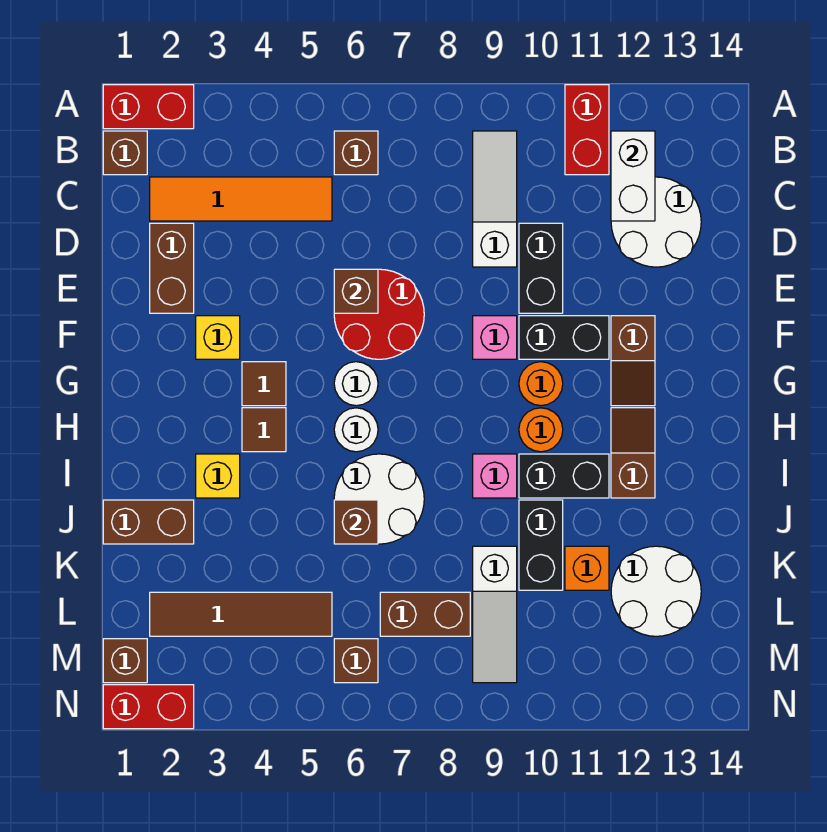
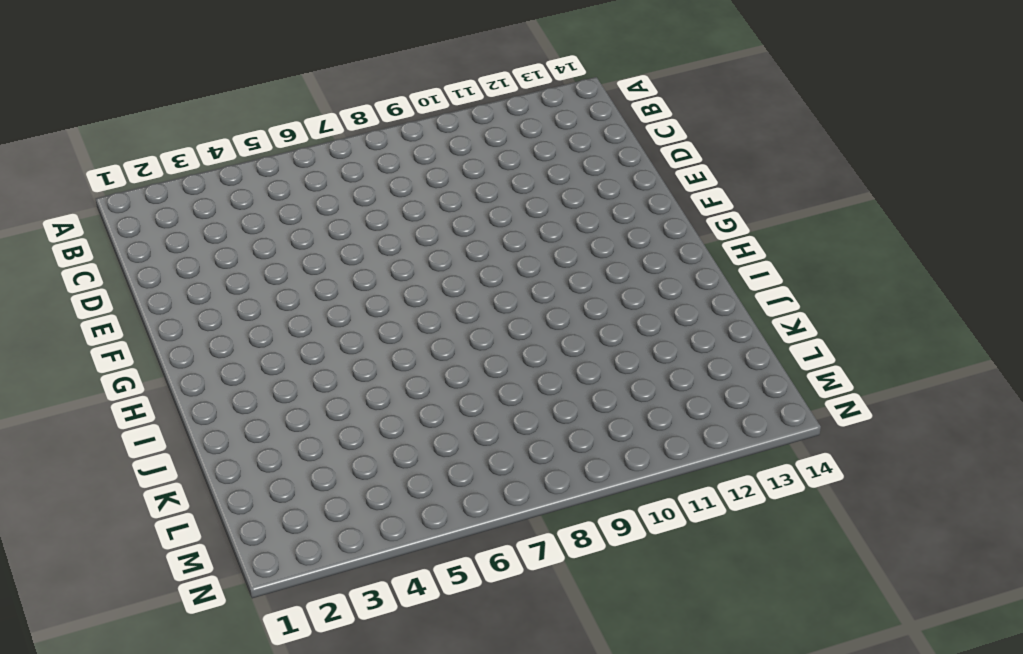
none -> red 1x2 brick [103,85,194,129]
none -> red 1x2 brick [565,85,609,175]
none -> brown 1x1 brick [103,131,147,175]
none -> brown 1x1 brick [334,131,378,175]

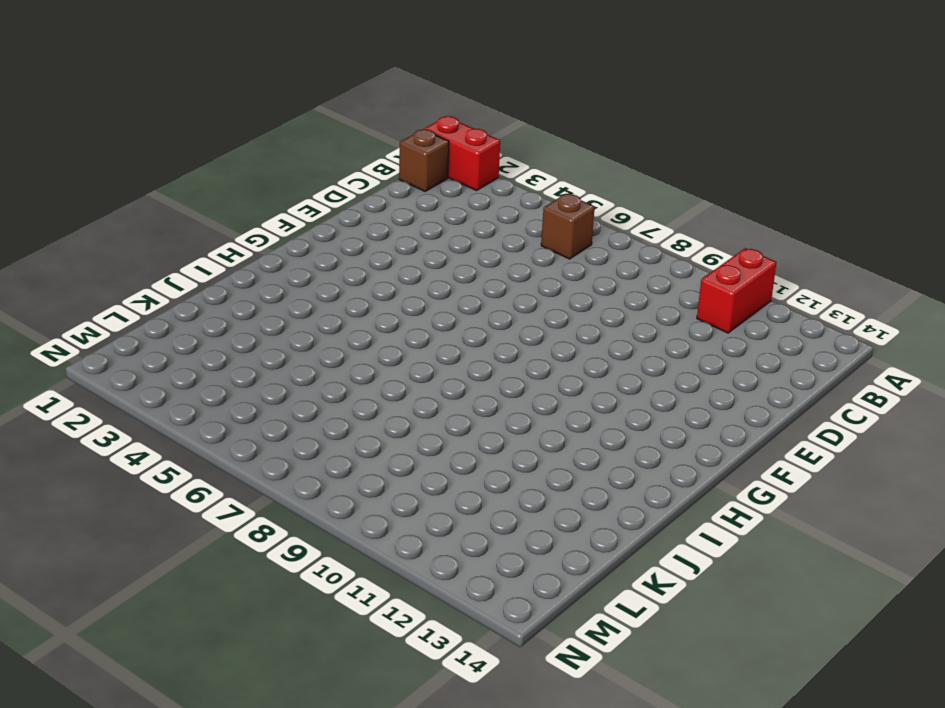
none -> white 1x3 slope [473,131,517,267]
none -> orange 1x4 tile [150,177,332,221]
none -> white 2x2 round brick [611,177,701,267]
none -> brown 1x2 brick [150,223,194,313]

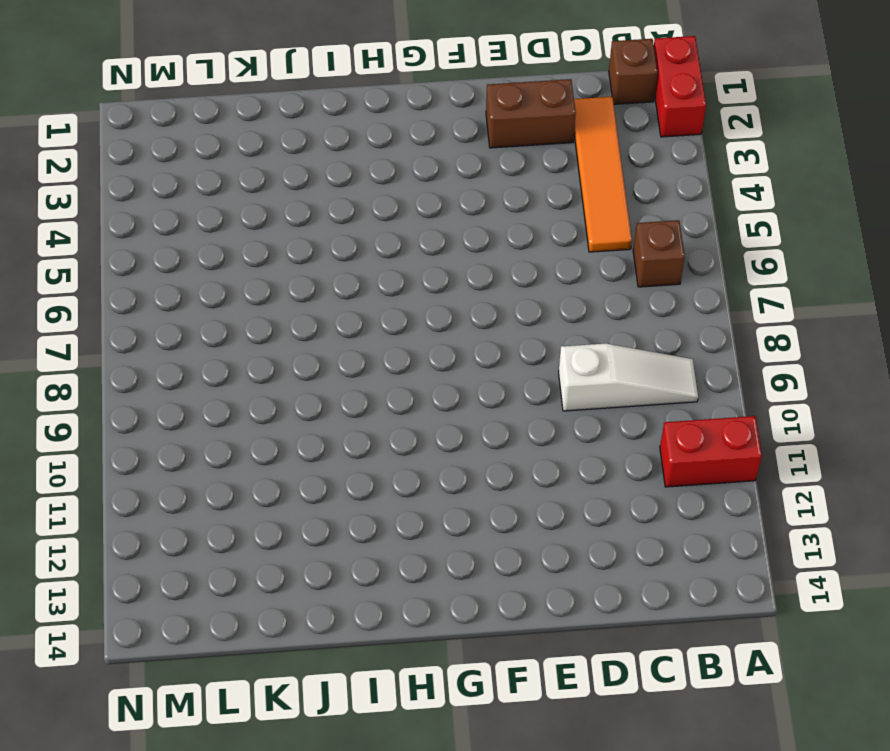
none -> white 2x2 round brick [611,177,701,267]
none -> black 1x2 brick [519,223,563,313]
none -> red 2x2 round brick [334,269,424,359]
none -> yellow 1x1 brick [196,316,240,359]

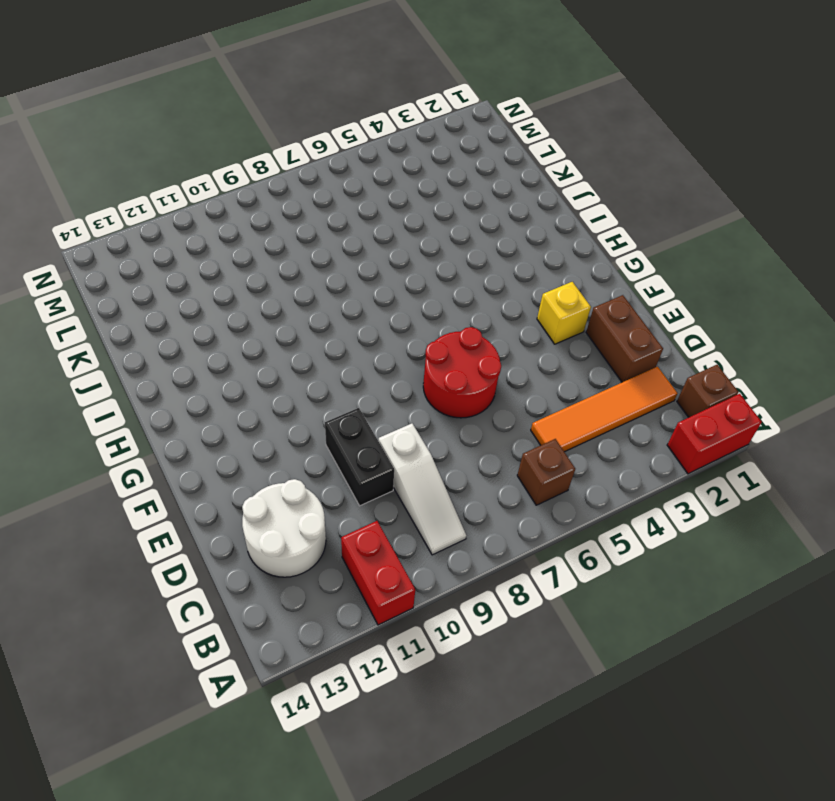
none -> pink 1x1 brick [473,316,517,359]
none -> black 1x2 brick [519,316,609,359]
none -> brown 1x2 slope [611,316,655,406]
none -> brown 1x1 tile [242,362,286,406]

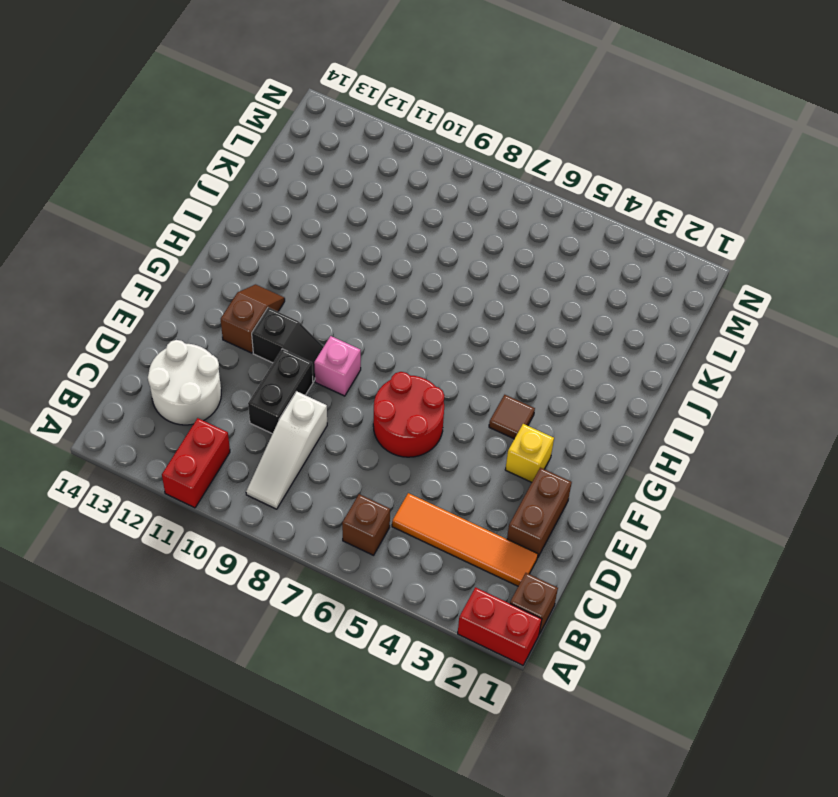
black 1x2 slope [252,307,324,382] -> black 1x2 brick [519,316,609,359]
none -> white 1x1 round brick [334,362,378,406]
none -> orange 1x1 round brick [519,362,563,406]
none -> brown 1x1 tile [242,408,286,452]
none -> white 1x1 round brick [334,408,378,452]

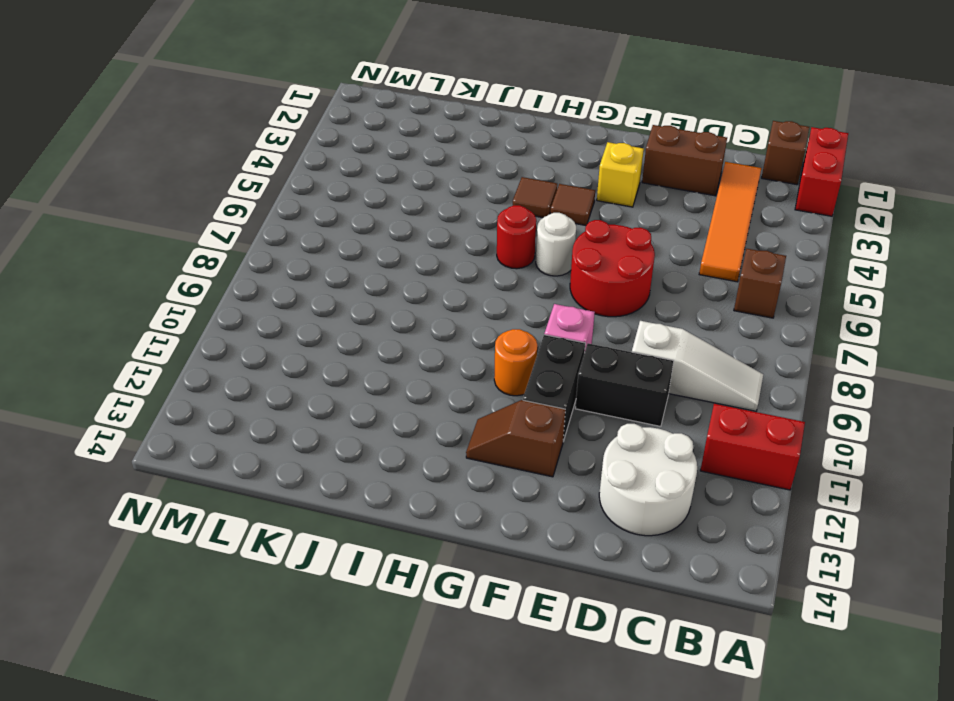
red 1x1 round brick [497,205,536,269] -> white 1x1 round brick [334,408,378,452]
none -> orange 1x1 round brick [519,408,563,452]
none -> brown 1x2 slope [611,408,655,498]
none -> yellow 1x1 brick [196,454,240,498]
none -> white 2x2 round brick [334,454,424,544]

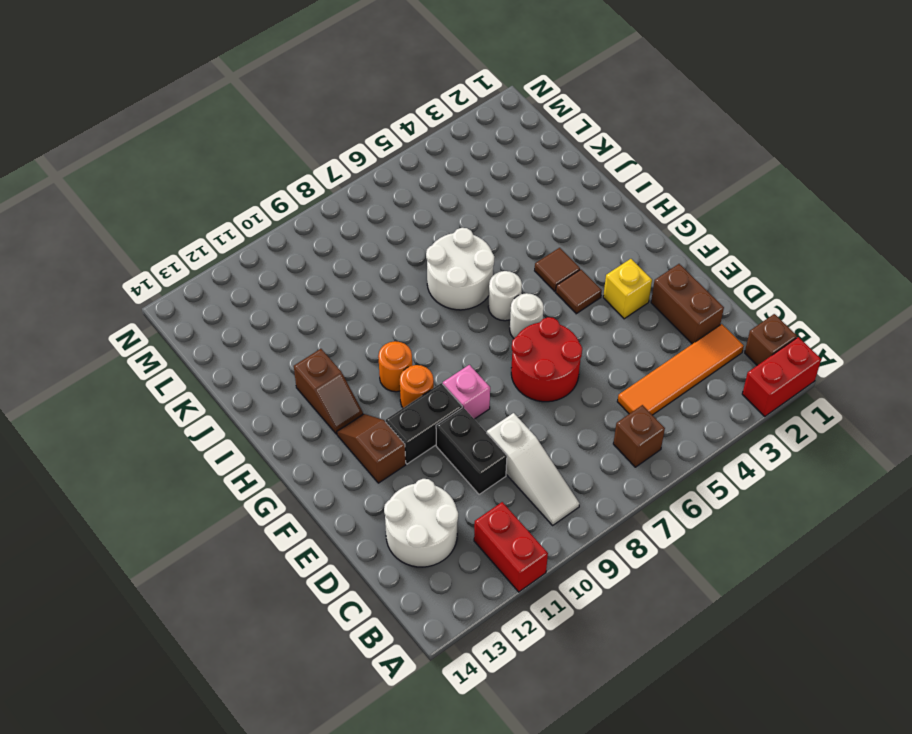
none -> yellow 1x1 brick [196,454,240,498]
none -> pink 1x1 brick [473,454,517,498]
none -> black 1x2 brick [519,454,609,498]
none -> brown 1x2 brick [103,500,194,544]

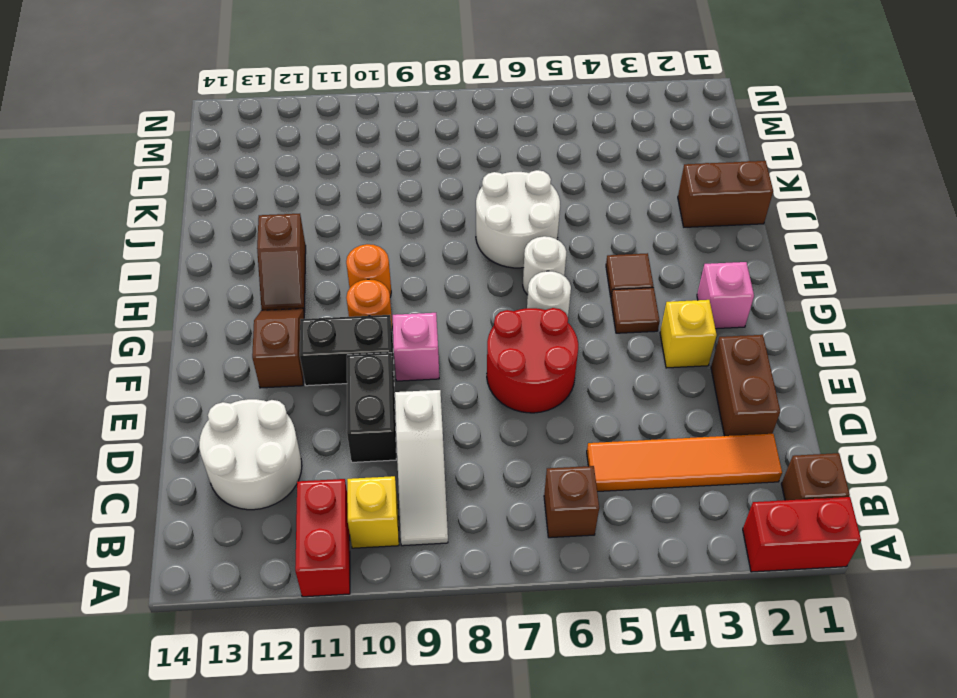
yellow 1x1 brick [347,476,399,548] -> yellow 1x1 brick moved to [196,454,240,498]
pink 1x1 brick [697,262,754,329] -> pink 1x1 brick moved to [473,454,517,498]
none -> black 1x2 brick [519,454,609,498]
none -> black 1x2 brick [519,500,563,590]
none -> white 1x3 slope [473,546,517,683]
none -> orange 1x1 brick [565,546,609,590]

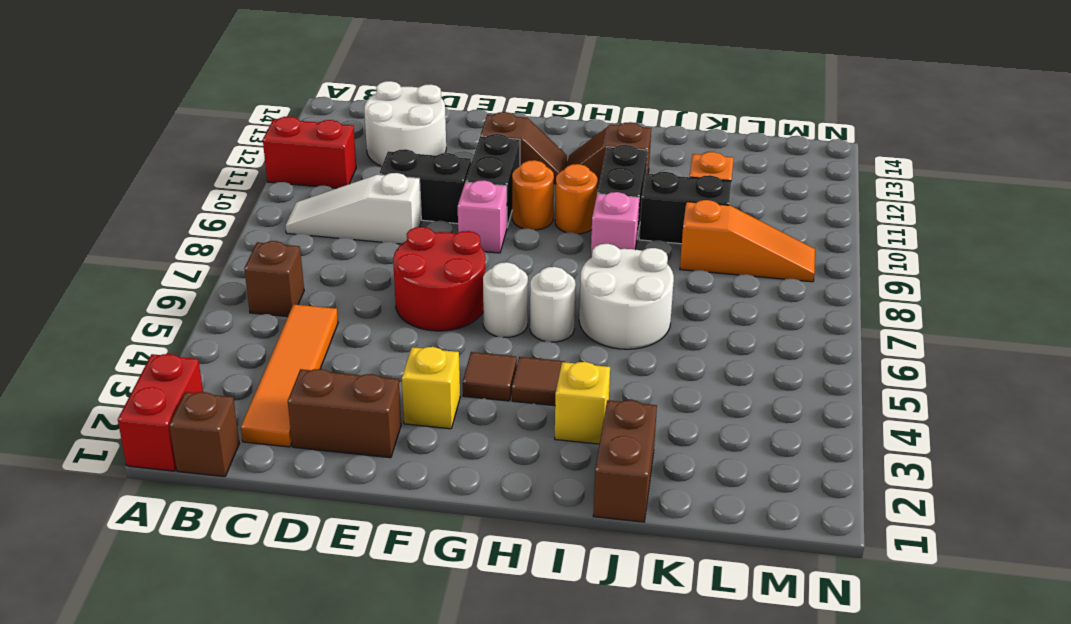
orange 1x3 slope [680,200,815,282] -> white 1x3 slope [473,546,517,683]
none -> white 2x2 round brick [611,546,701,636]
none -> brown 1x4 tile [150,592,332,636]
none -> brown 1x2 brick [380,592,470,636]
none -> brown 1x1 brick [103,639,147,683]

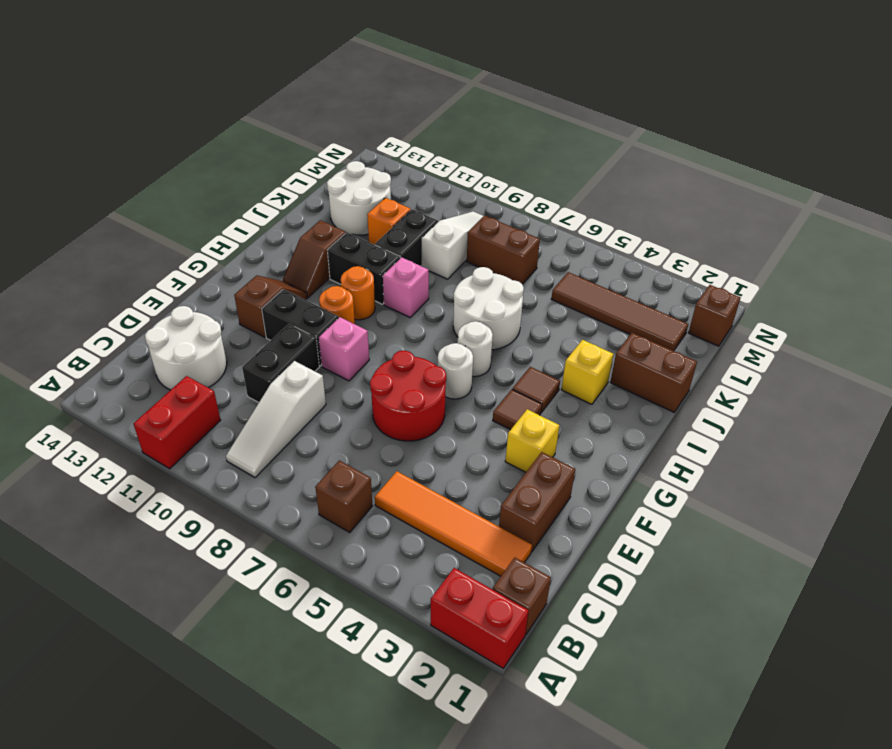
none -> brown 1x1 brick [334,639,378,683]
none -> red 1x2 brick [103,685,194,729]
none -> white 1x2 brick [611,131,655,221]
none -> brown 1x1 brick [334,269,378,313]

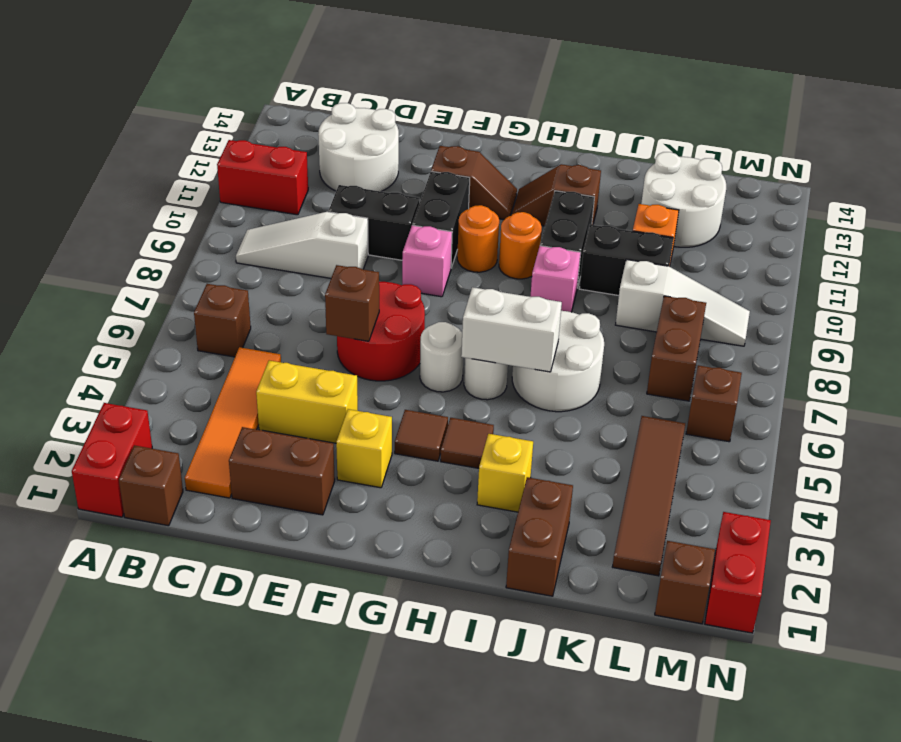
yellow 1x2 brick [256,361,358,443] -> none
white 1x2 brick [461,287,562,372] -> white 1x2 brick moved to [611,131,655,221]
none -> brown 1x1 brick [334,500,378,544]

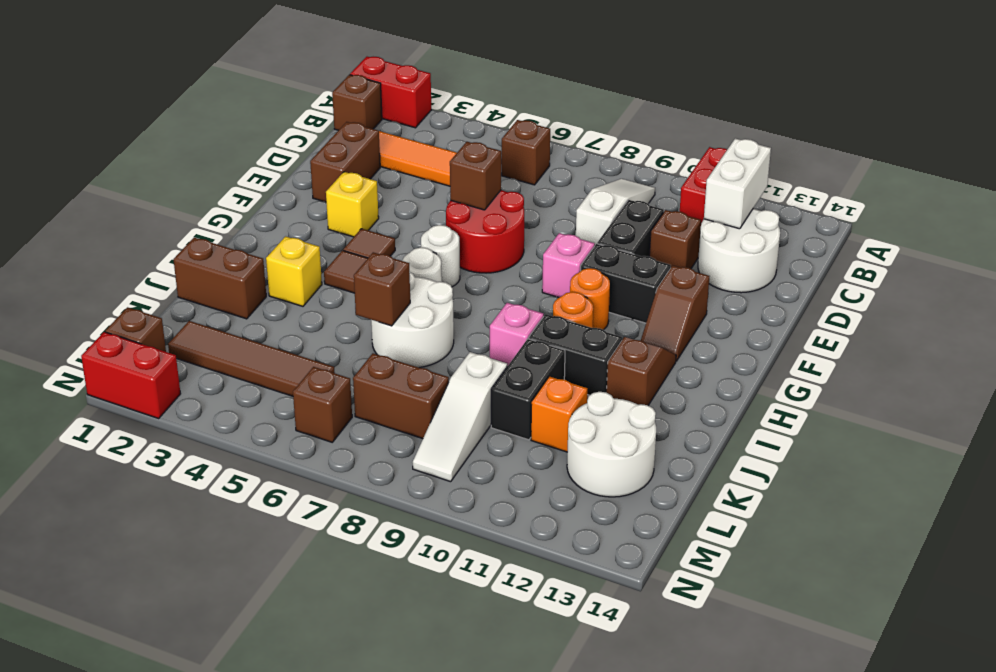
brown 1x1 brick [649,210,701,269] -> none

